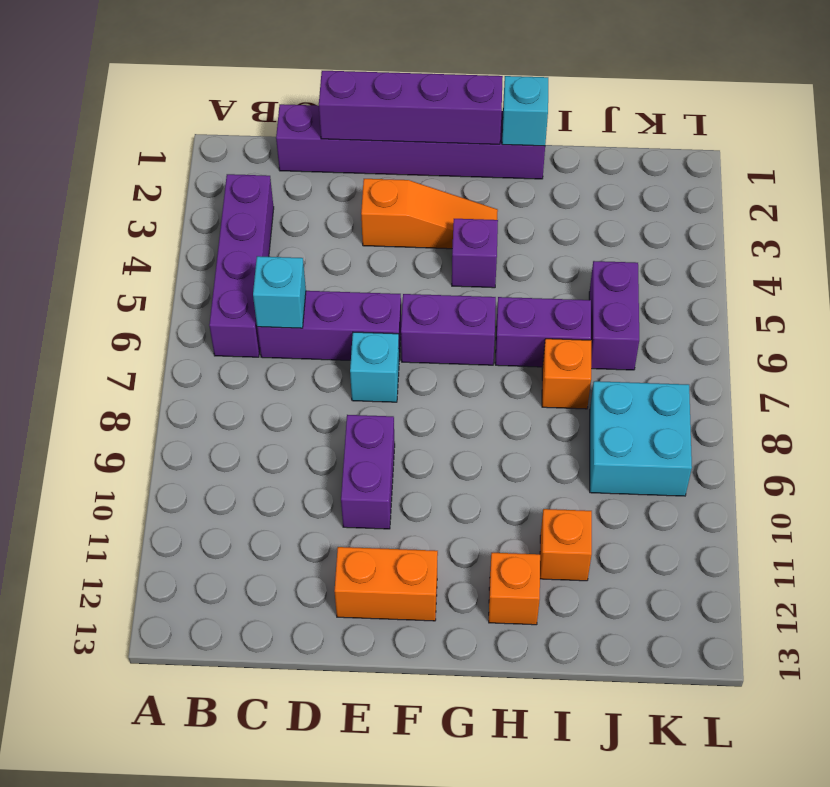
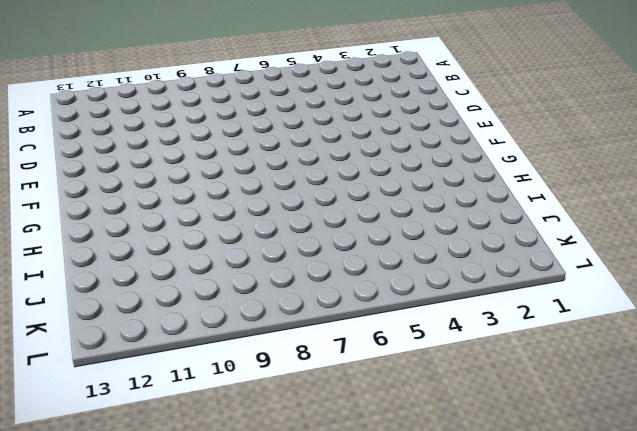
none -> purple 1x4 brick [209,174,274,357]
none -> purple 1x6 brick [276,104,545,179]
none -> purple 1x3 brick [257,291,401,360]

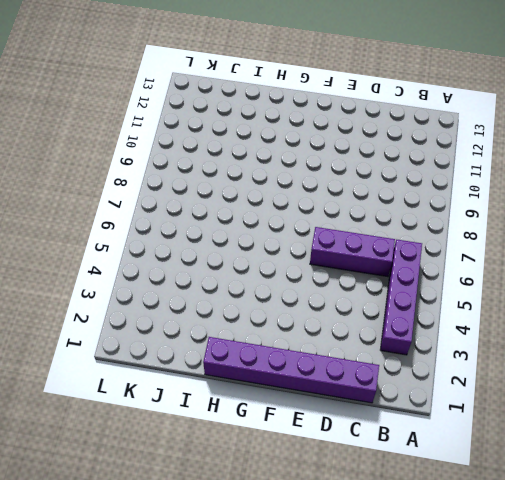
none -> orange 1x3 slope [361,179,498,249]
none -> cyan 1x1 brick [350,332,399,402]
none -> purple 1x2 brick [341,415,395,529]

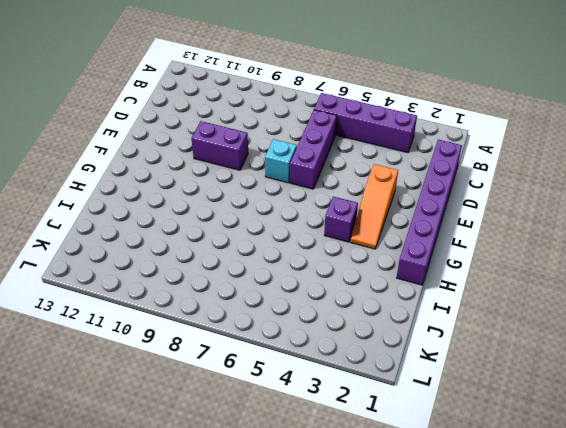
none -> orange 1x2 brick [334,547,438,621]
none -> purple 1x2 brick [401,294,496,365]
none -> purple 1x2 brick [495,297,591,367]

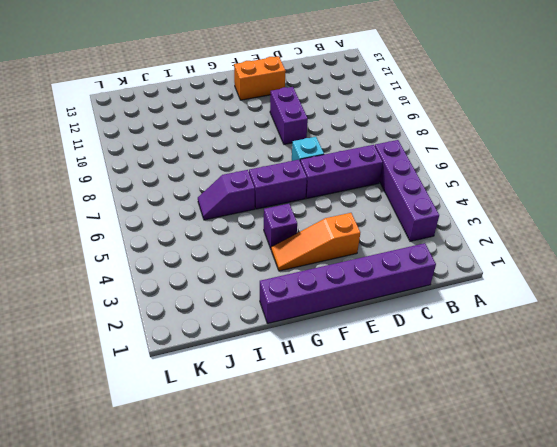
purple 1x2 slope [198,170,255,220] -> purple 1x2 brick [495,297,591,367]
none -> orange 1x1 brick [489,553,540,625]
none -> orange 1x1 brick [542,339,591,409]
none -> orange 1x1 brick [540,509,592,581]

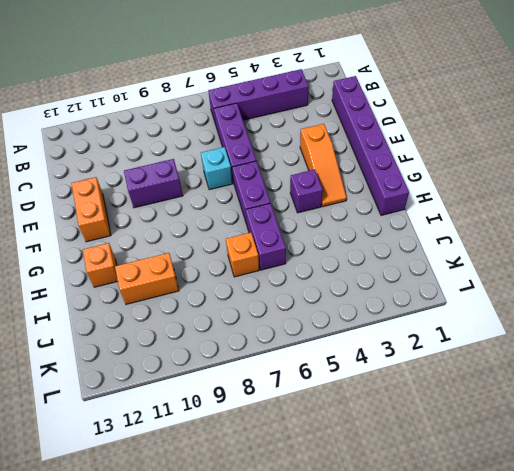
orange 1x2 brick [115,253,179,304] -> orange 1x1 brick [540,509,592,581]
none -> purple 1x2 brick [589,261,639,370]
none -> cyan 2x2 brick [590,381,692,496]
none -> cyan 1x1 brick [253,256,306,328]

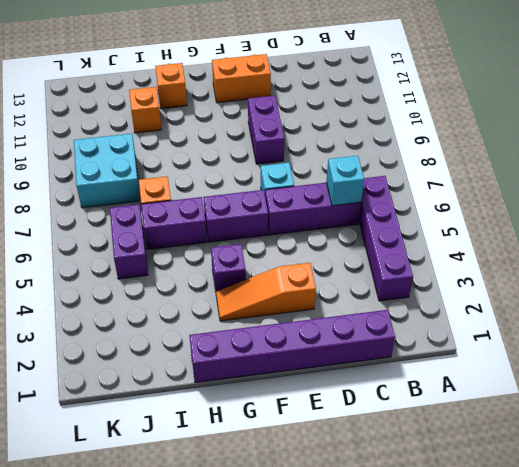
none -> purple 1x4 brick [319,71,503,144]
none -> cyan 1x1 brick [502,76,548,146]

